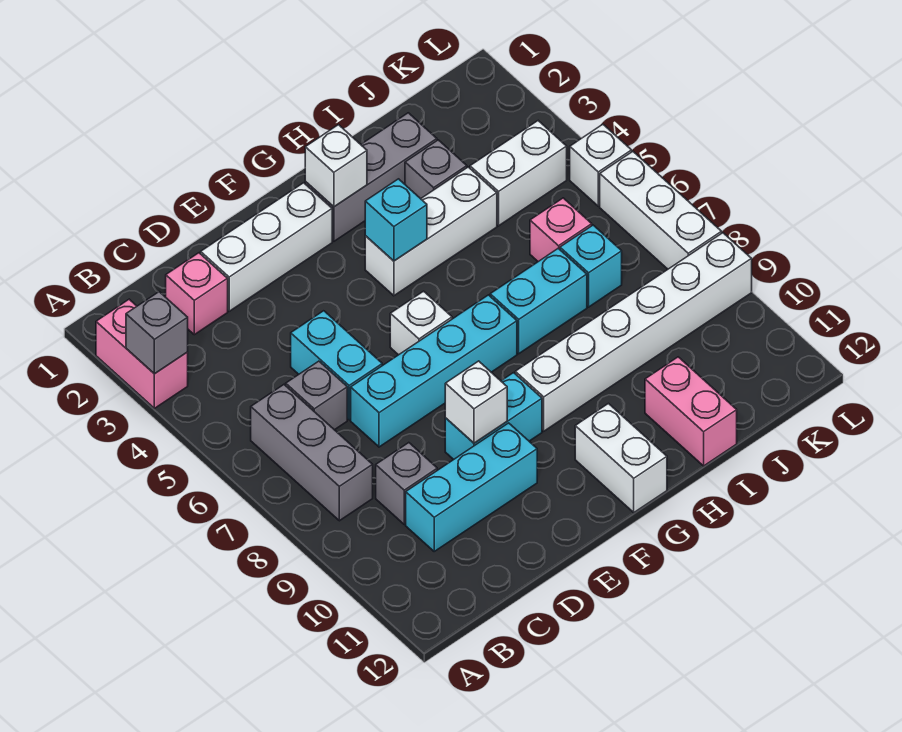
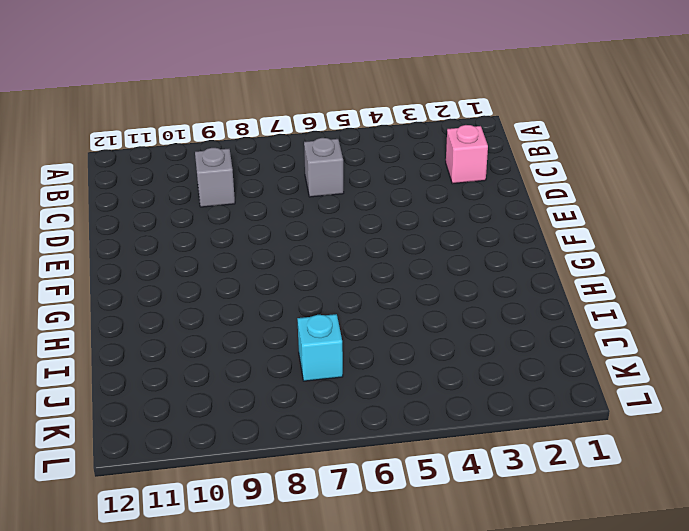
none -> pink 1x2 brick [96,299,188,408]
none -> grey 1x3 brick [251,385,373,521]
none -> cyan 1x3 brick [406,423,537,551]

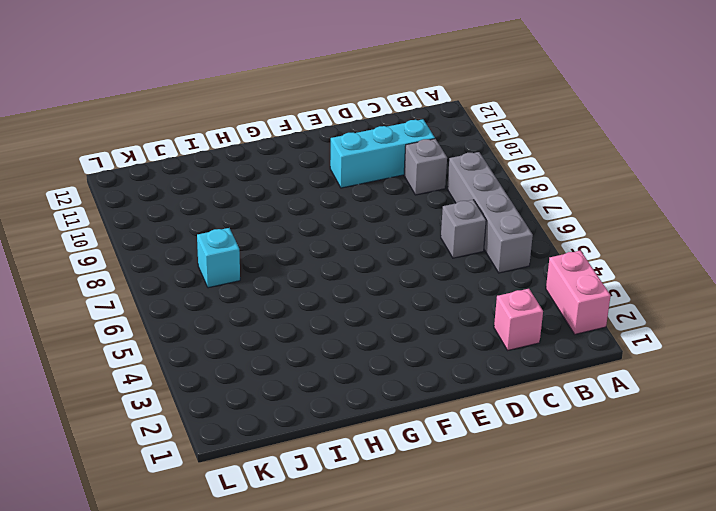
grey 1x4 brick [447,152,533,273] -> grey 1x3 brick [251,385,373,521]
none -> white 1x3 brick [201,183,332,311]
none -> cyan 1x2 brick [291,311,382,420]
none -> cyan 1x4 brick [351,295,517,447]

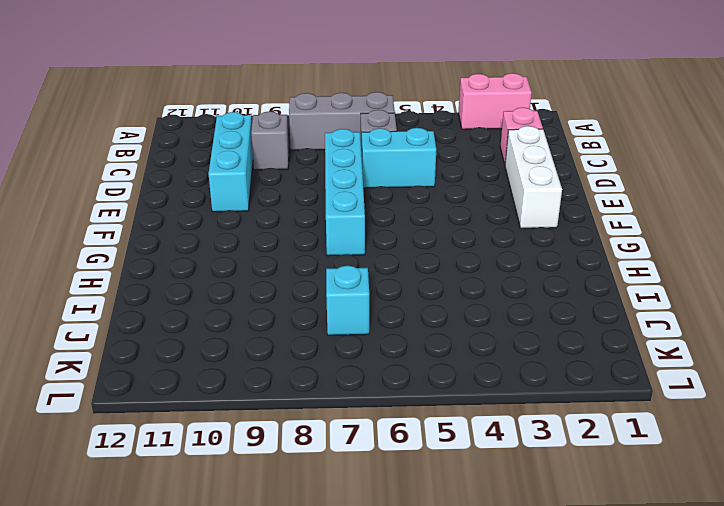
none -> cyan 1x2 brick [445,373,542,460]
none -> white 1x1 brick [390,291,452,355]
none -> grey 1x3 brick [305,113,437,241]

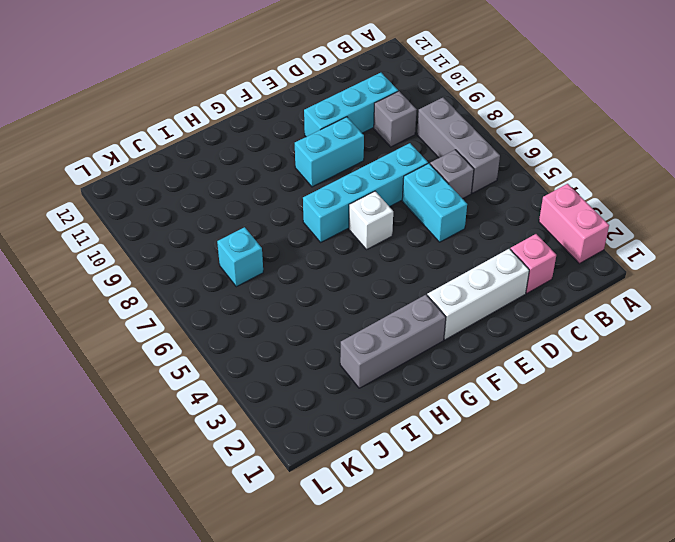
none -> white 1x3 brick [365,167,497,296]
none -> white 1x6 brick [515,233,752,431]
none -> white 1x2 brick [575,404,667,513]

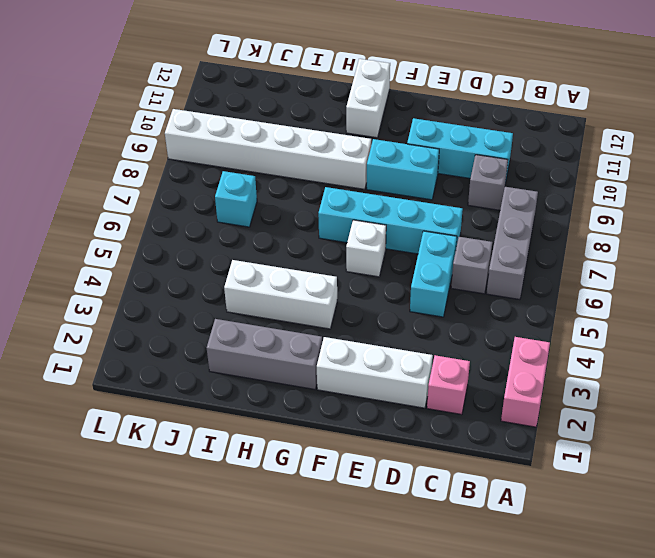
none -> cyan 1x2 brick [490,248,587,354]
none -> grey 1x1 brick [405,140,467,199]
none -> pink 1x2 brick [645,357,737,466]

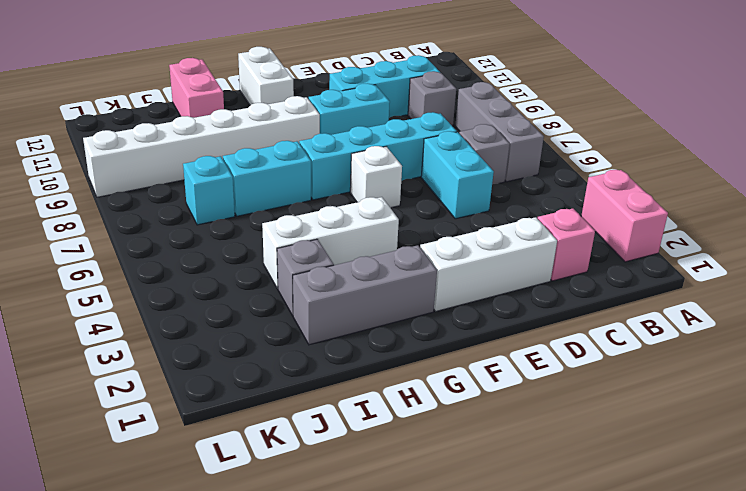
none -> white 1x2 brick [470,121,567,226]
none -> pink 1x1 brick [530,198,592,262]
none -> white 1x1 brick [570,124,632,206]

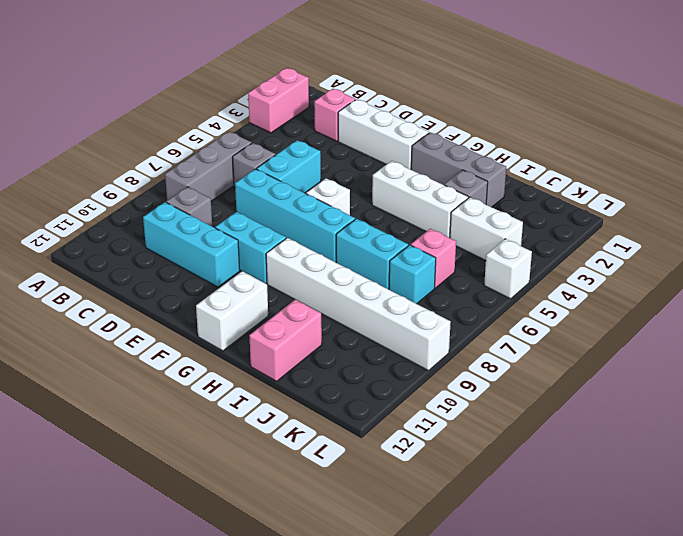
none -> white 1x3 brick [600,152,722,269]
none -> grey 1x1 brick [126,292,188,374]
none -> white 1x1 brick [445,361,507,443]

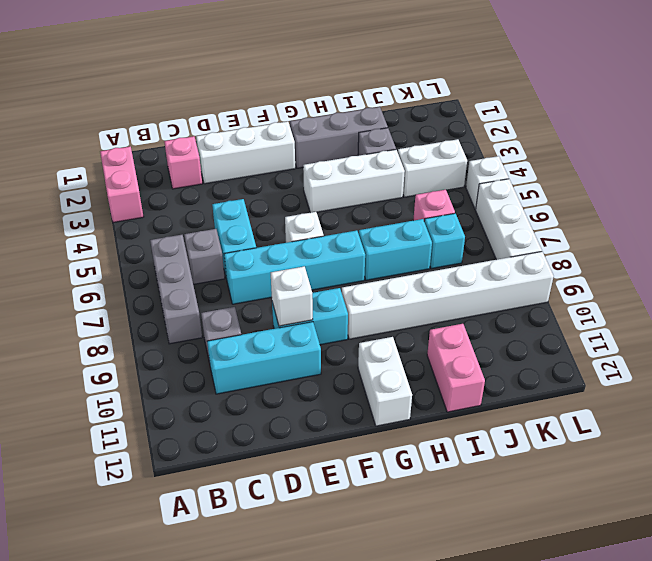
none -> grey 1x1 brick [126,292,188,374]
none -> white 1x1 brick [305,125,367,207]
none -> cyan 1x1 brick [365,179,427,261]

